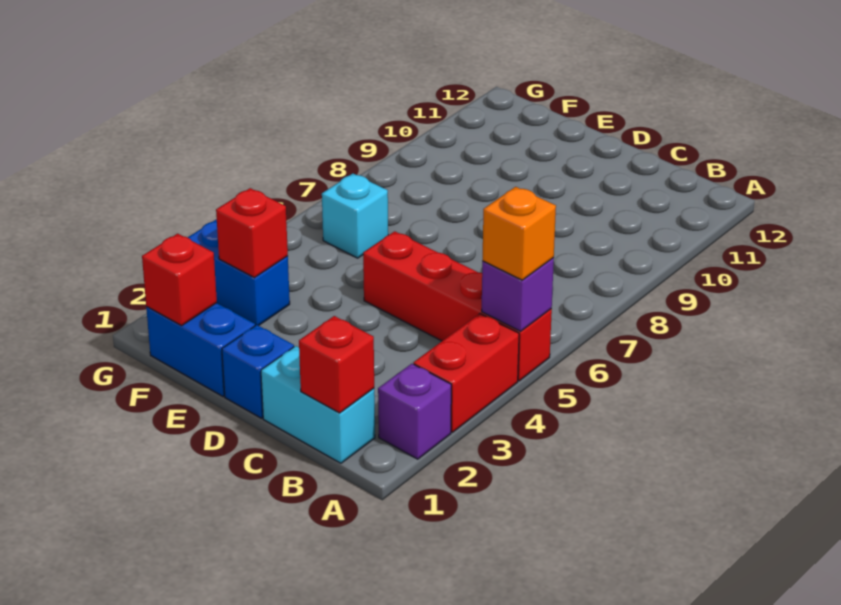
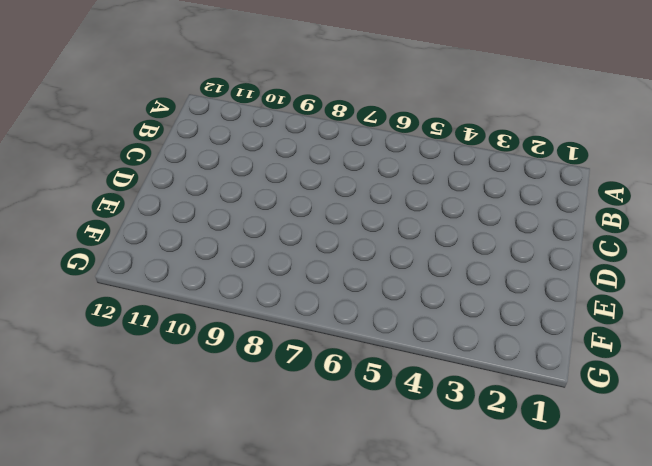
none -> purple 1x1 brick [378,364,451,459]
none -> red 1x2 brick [413,314,519,432]
none -> red 1x4 brick [363,231,552,381]

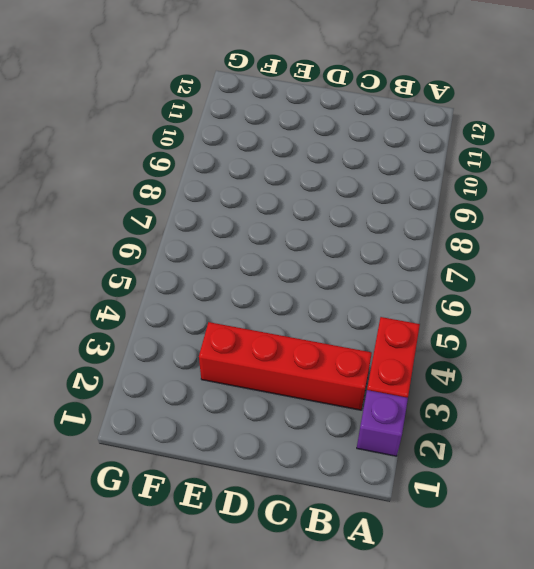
red 1x4 brick [199,322,372,410] -> red 1x4 brick moved to [363,231,552,381]
none -> cyan 1x2 brick [261,346,375,463]
none -> blue 1x1 brick [222,325,294,418]
none -> blue 1x2 brick [146,303,255,396]

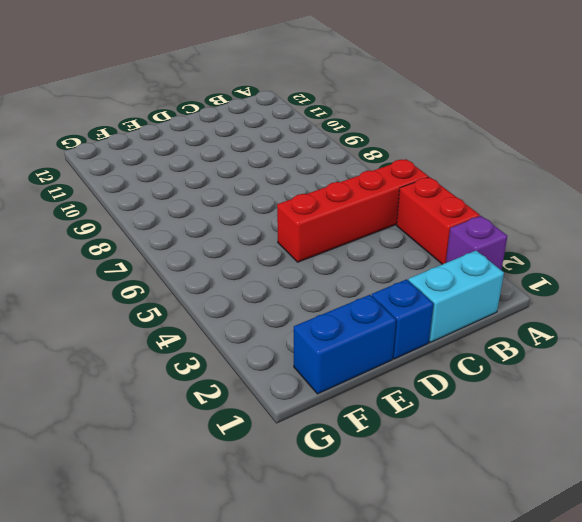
none -> blue 1x2 brick [188,219,290,326]
none -> cyan 1x1 brick [322,174,388,258]
none -> purple 1x1 brick [482,258,554,331]

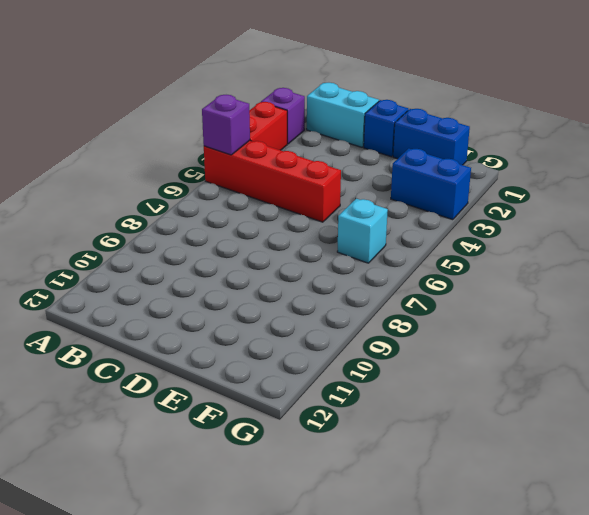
none -> red 1x1 brick [299,316,374,413]
none -> red 1x1 brick [142,234,217,326]
none -> red 1x1 brick [216,188,288,278]

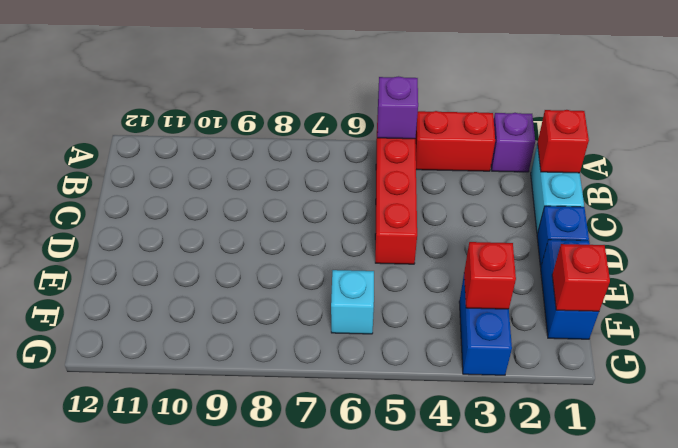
none -> orange 1x1 brick [482,187,556,280]

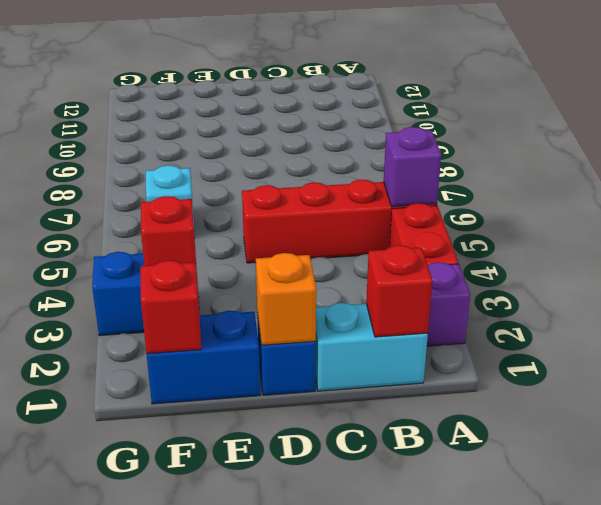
orange 1x1 brick [256,253,316,345] -> orange 1x1 brick moved to [482,187,556,280]

